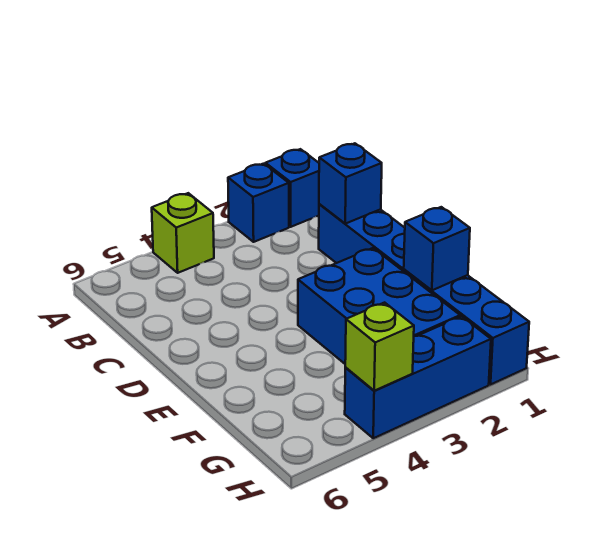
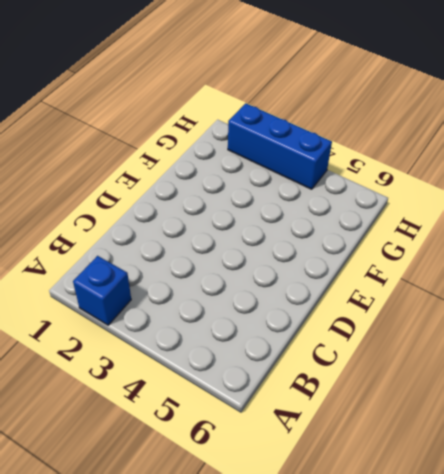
none -> blue 1x1 brick [265,149,319,227]
none -> lime 1x1 brick [152,193,214,273]

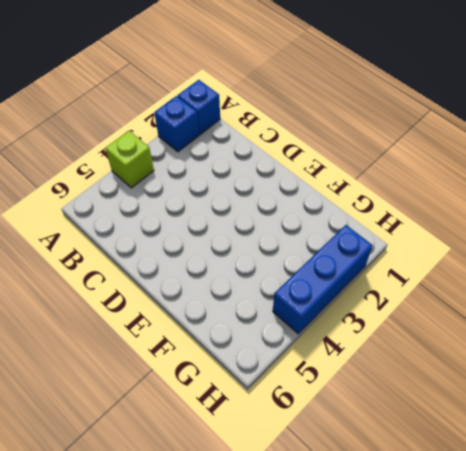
none -> blue 1x6 brick [319,204,529,384]
none -> blue 2x3 brick [298,248,460,364]

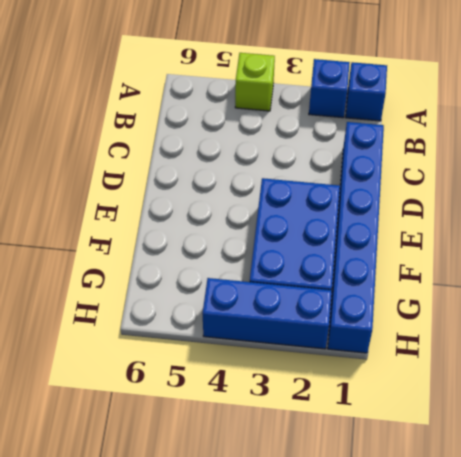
none -> blue 1x1 brick [319,143,382,224]
none -> blue 1x1 brick [404,207,470,290]

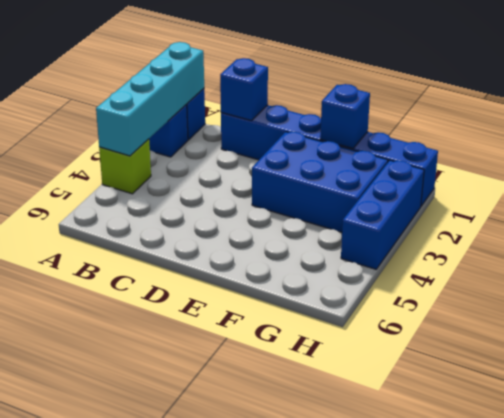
cyan 1x4 brick [96,42,204,156] -> none
none -> lime 1x1 brick [345,303,414,391]

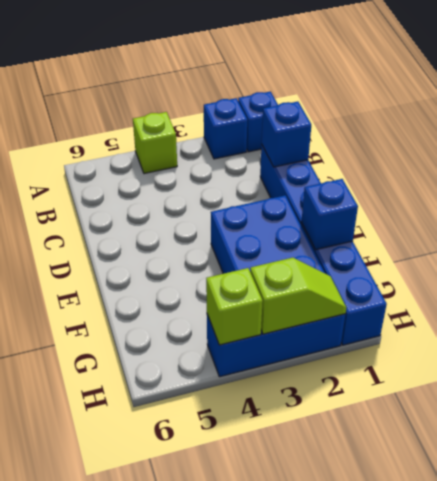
lime 1x2 slope [250,258,346,334] -> none

